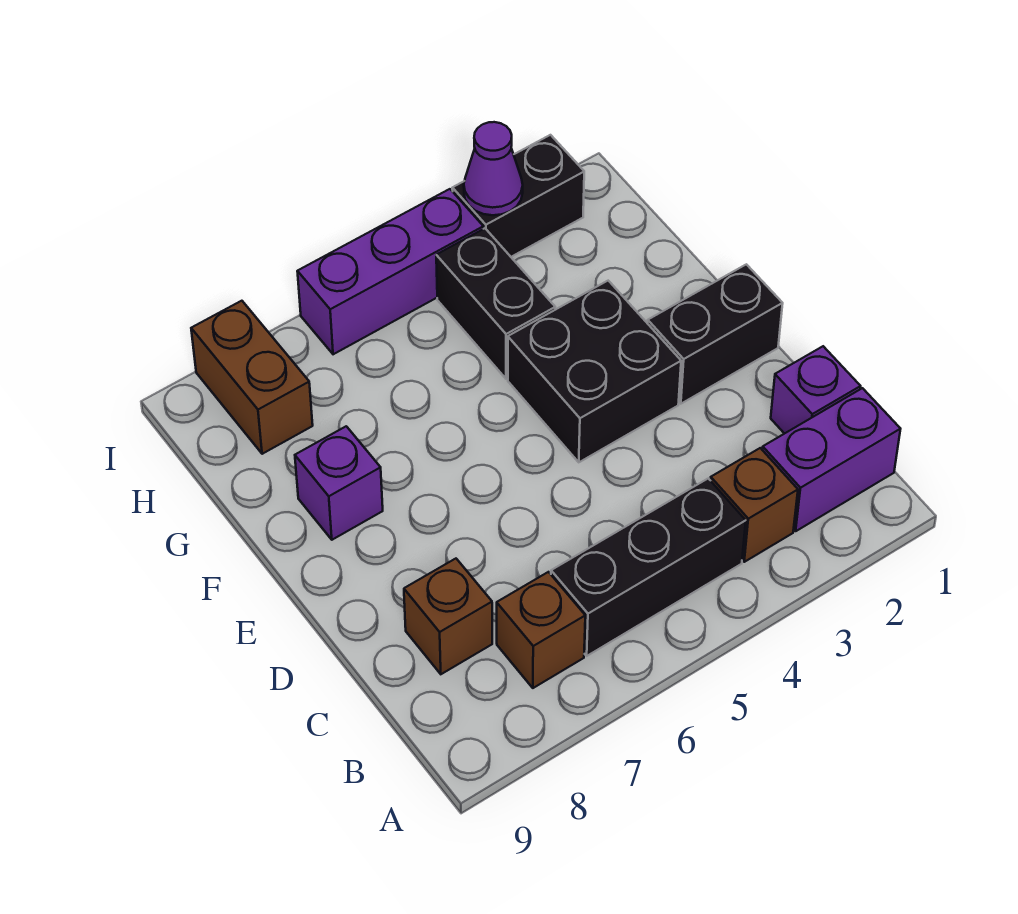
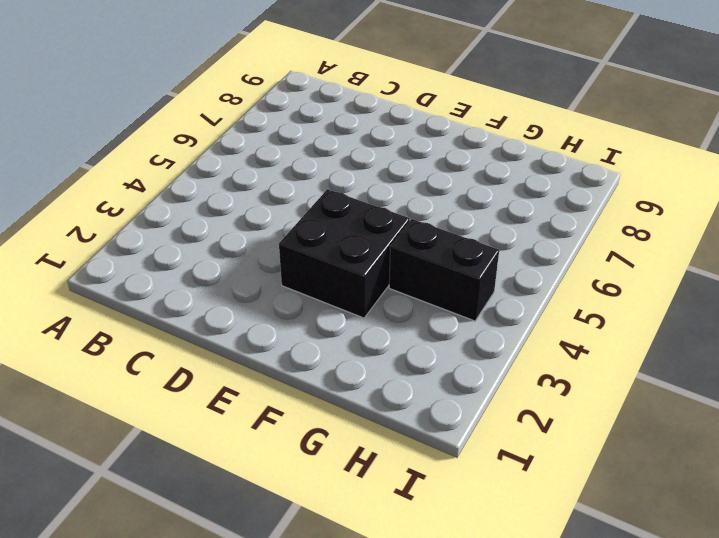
none -> purple 1x2 brick [763,388,901,531]
none -> brown 1x1 brick [711,448,798,562]
none -> black 1x3 brick [551,479,746,656]

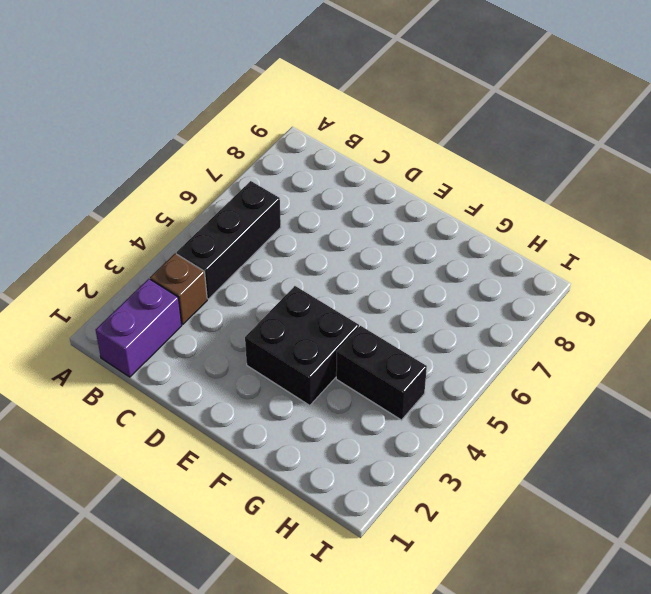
none -> brown 1x1 brick [497,572,585,688]
none -> purple 1x1 brick [771,346,861,434]
none -> brown 1x1 brick [404,559,492,674]

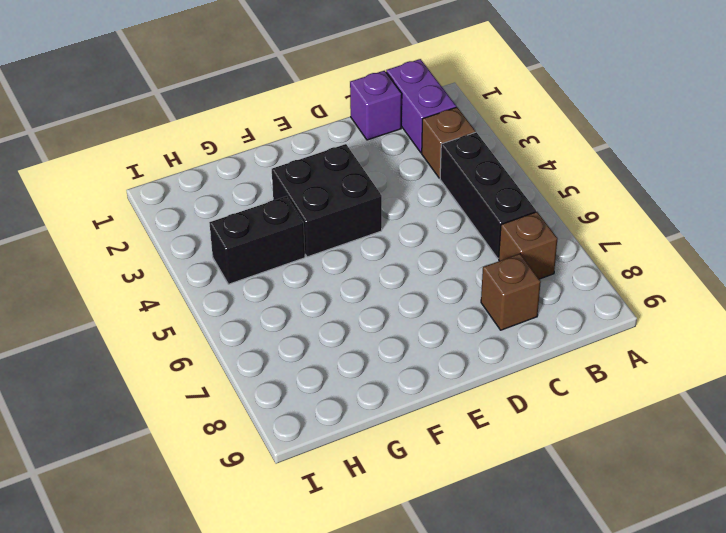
none -> black 1x2 brick [648,264,783,404]
none -> purple 1x1 brick [295,426,383,540]
none -> brown 1x2 brick [191,301,313,454]

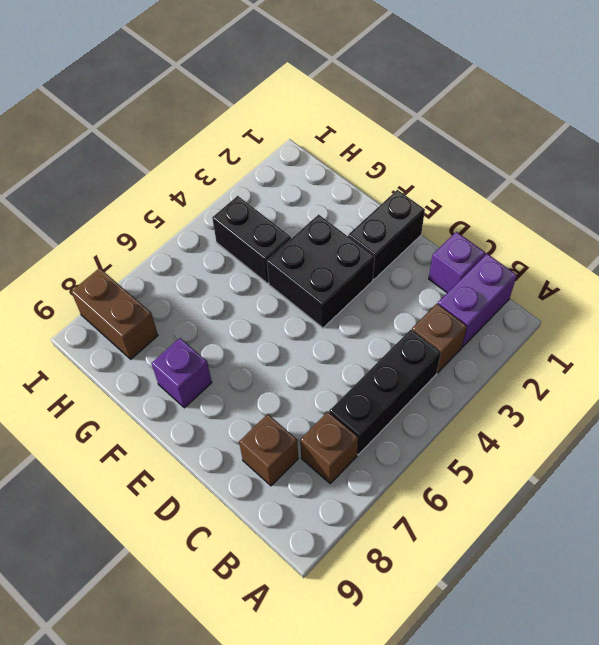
none -> black 1x2 brick [452,135,584,257]
none -> purple 1x3 brick [297,189,483,354]
none -> purple 1x1 cone [464,122,523,215]

